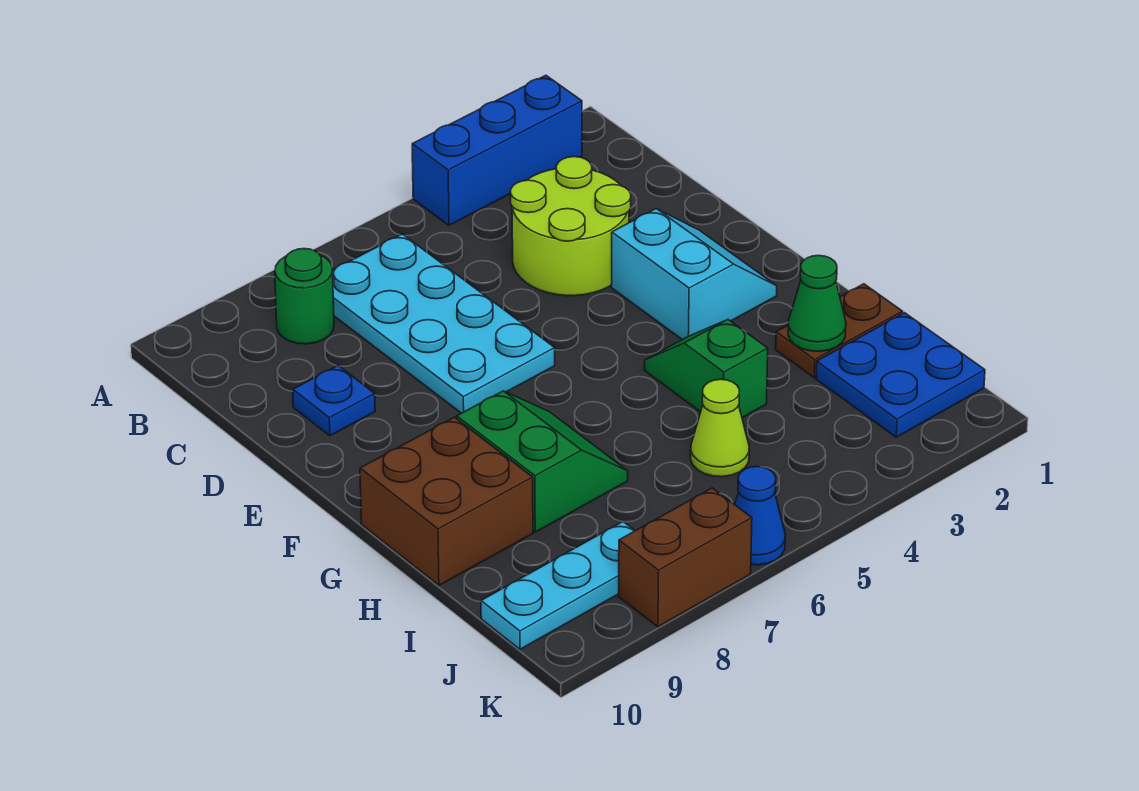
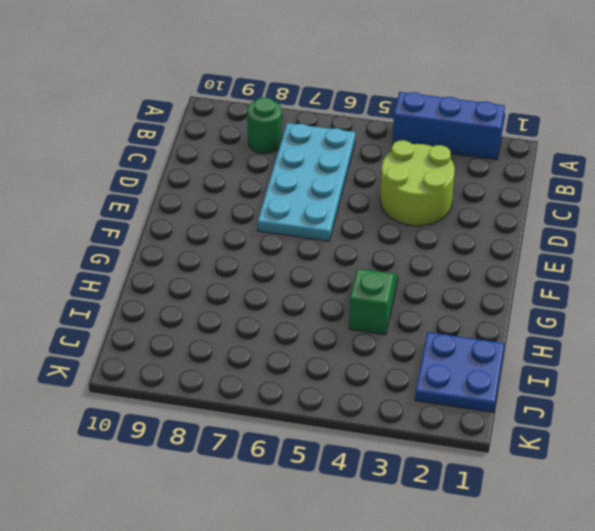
none -> blue 1x1 plate [293,366,375,436]
none -> cyan 2x2 slope [611,209,777,340]
none -> green 2x2 slope [457,391,628,532]

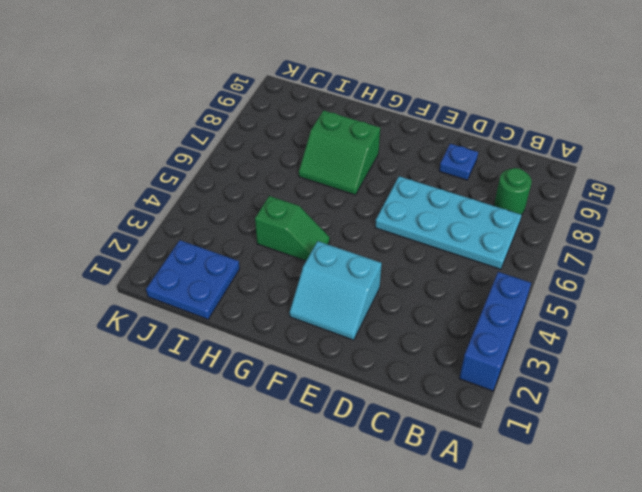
none -> lime 2x2 round brick [511,157,631,296]
none -> brown 2x2 brick [360,417,533,585]
none -> brown 1x2 plate [776,284,903,378]

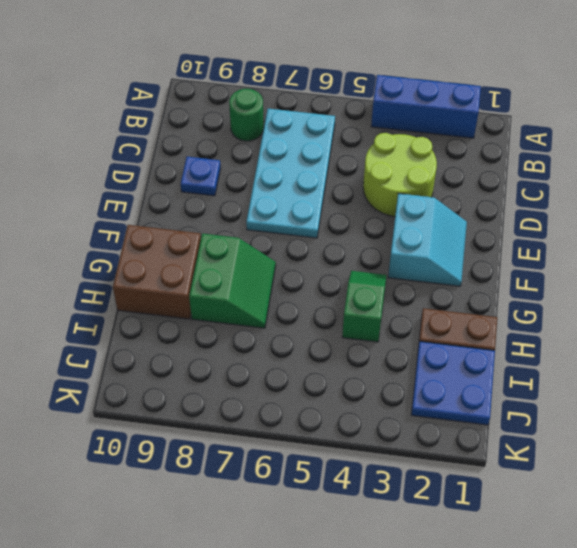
none -> lime 1x1 cone [691,379,749,477]
none -> cyan 1x3 plate [481,522,635,649]
none -> blue 1x1 cone [735,466,785,565]

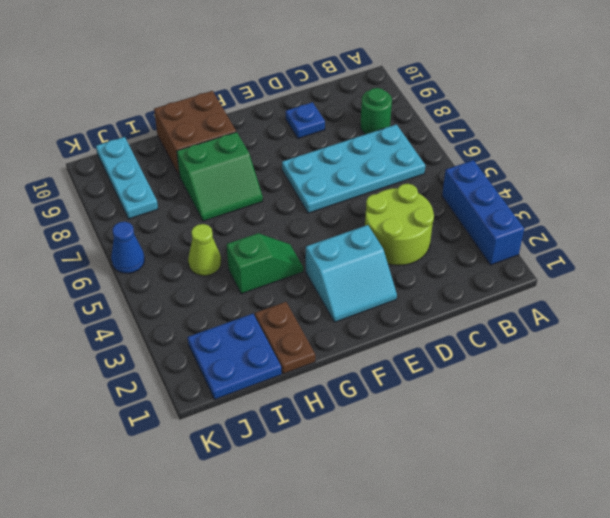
none -> brown 1x2 brick [619,488,752,627]
none -> green 1x1 cone [788,255,846,351]

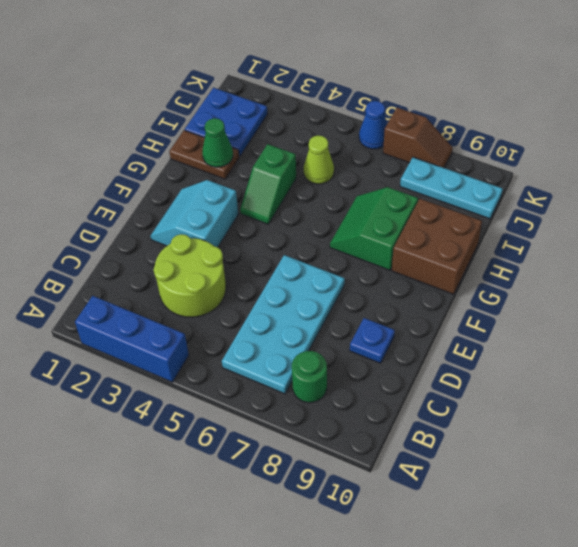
brown 1x2 slope [383,108,453,168] -> brown 1x2 brick [619,488,752,627]

